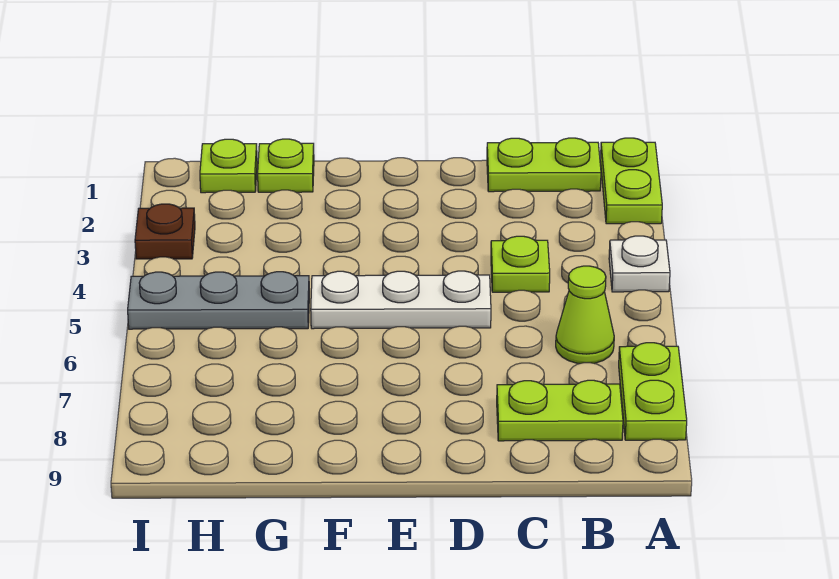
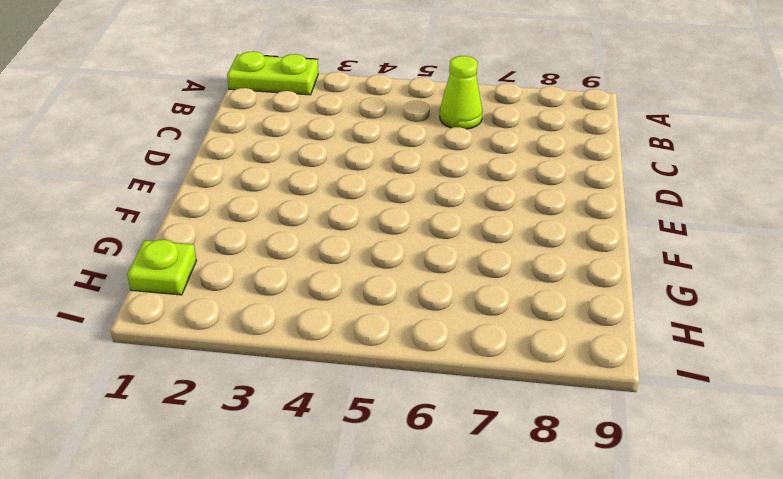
none -> white 1x1 plate [609,236,670,292]
none -> lime 1x2 plate [619,343,687,440]
none -> lime 1x2 plate [487,138,601,192]

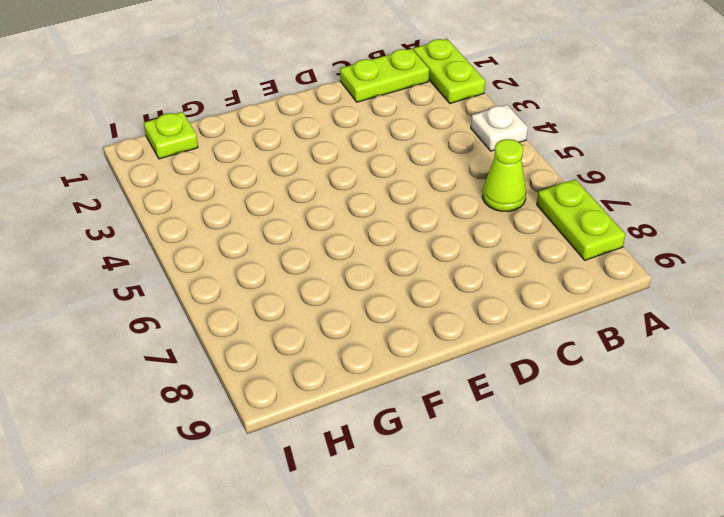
none -> lime 1x2 plate [497,380,623,441]
none -> lime 1x1 plate [491,236,550,292]
none -> white 1x3 plate [311,271,491,329]

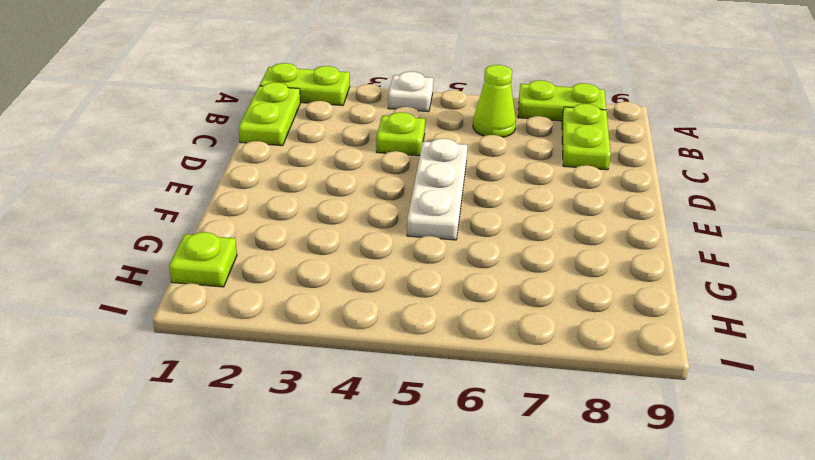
none -> lime 1x1 plate [258,139,314,192]
none -> grey 1x3 plate [128,272,309,329]
none -> brown 1x1 plate [135,204,195,259]

